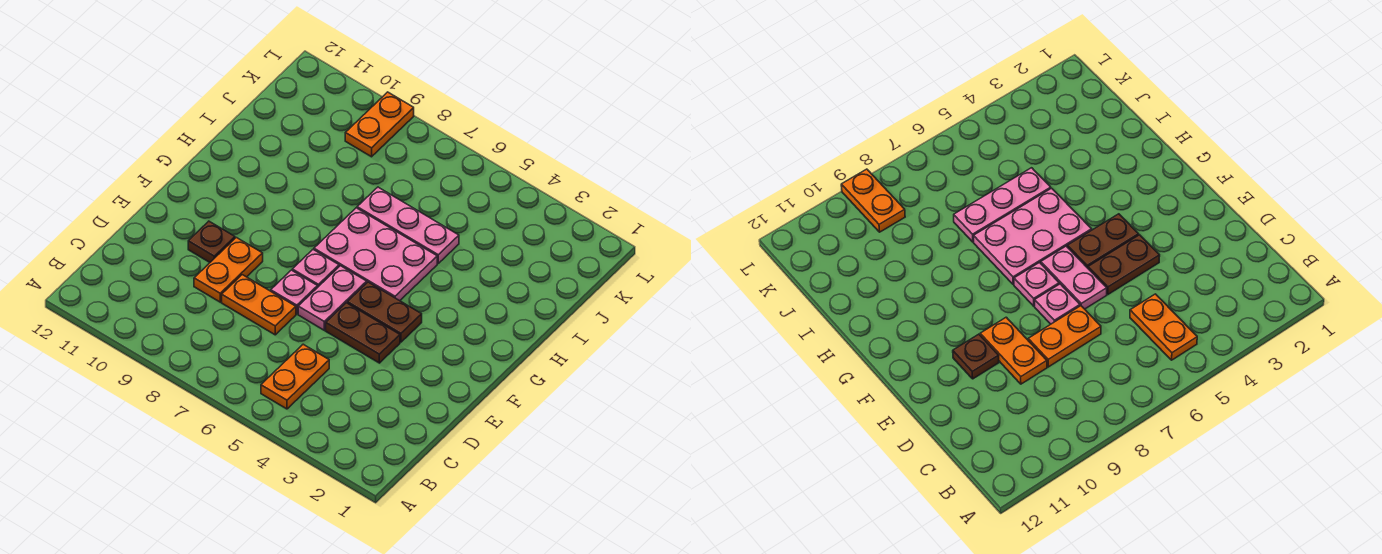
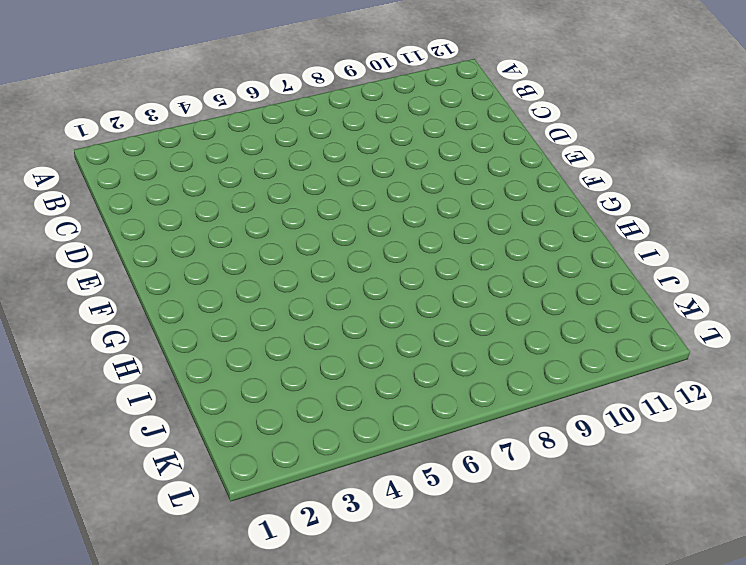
none -> orange 1x2 plate [261,344,329,409]
none -> orange 1x2 plate [222,275,296,335]
none -> orange 1x2 plate [194,238,263,302]

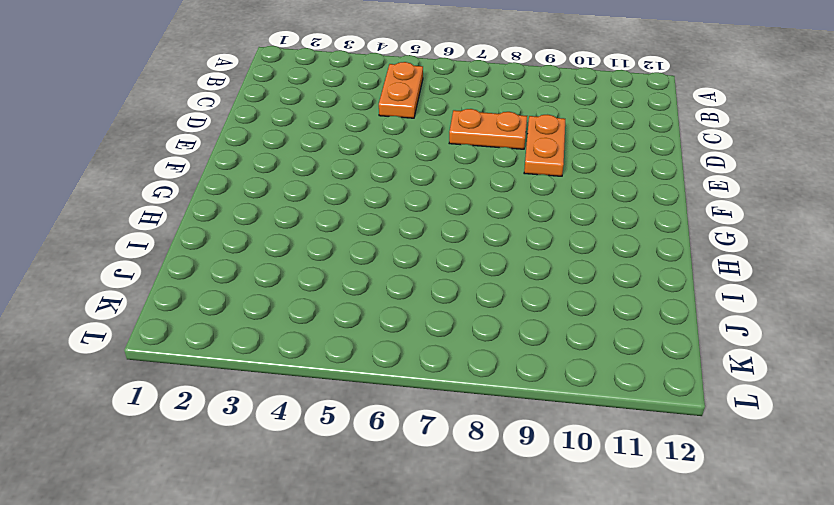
none -> brown 1x2 plate [326,303,400,363]
none -> pink 1x2 plate [298,266,367,330]
none -> pink 1x1 plate [271,270,318,314]

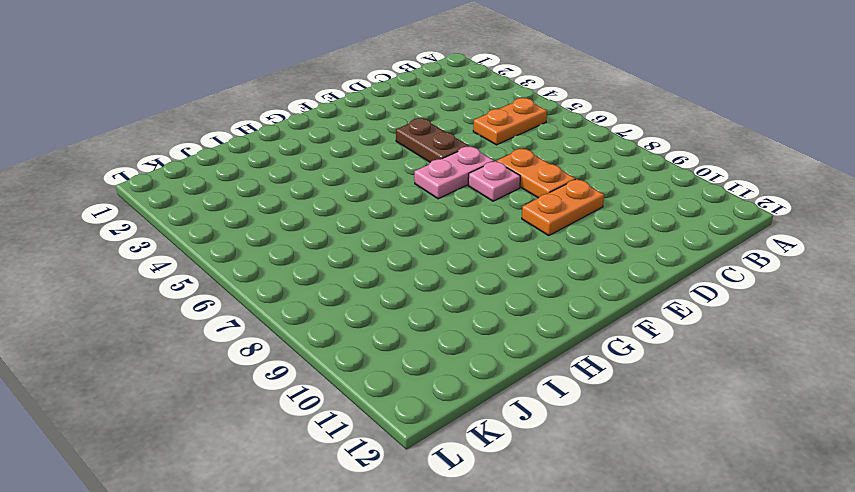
none -> brown 1x1 plate [188,221,235,262]
none -> brown 1x2 plate [347,282,422,342]
none -> pink 1x1 plate [292,250,339,287]

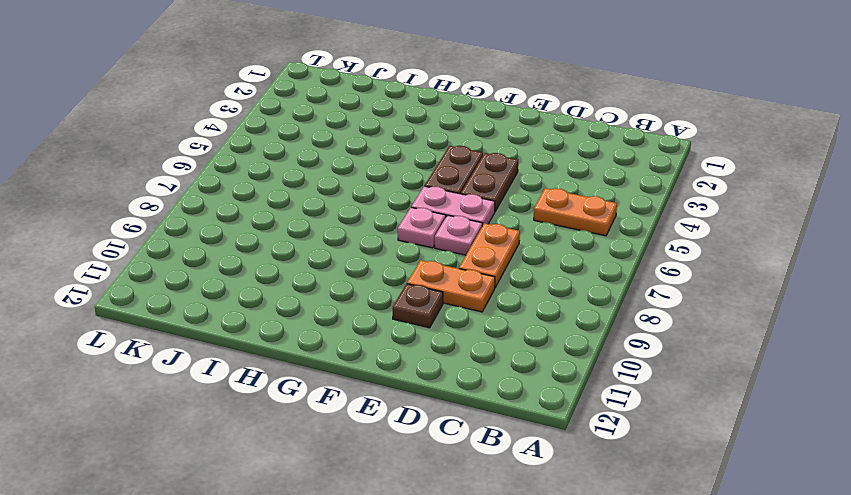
none -> pink 2x3 plate [314,208,437,301]
none -> pink 1x3 plate [357,187,459,263]
none -> orange 1x2 plate [345,92,414,157]

